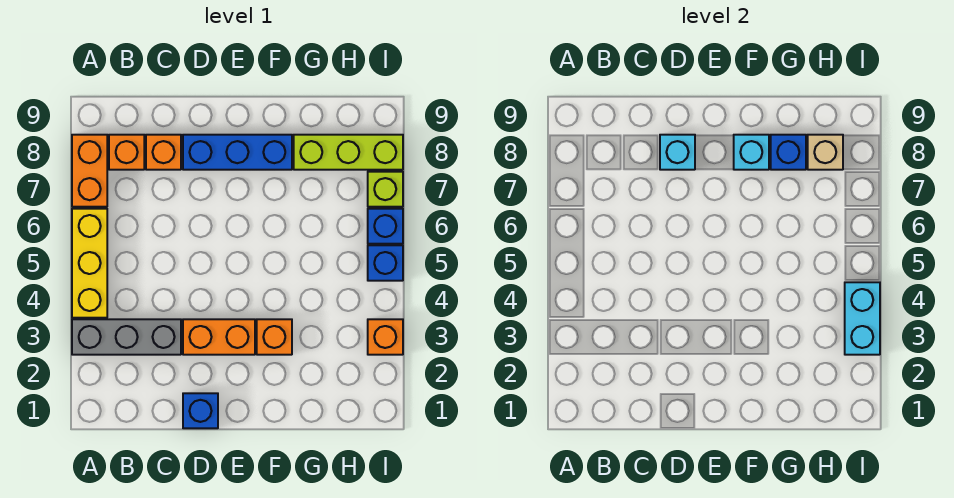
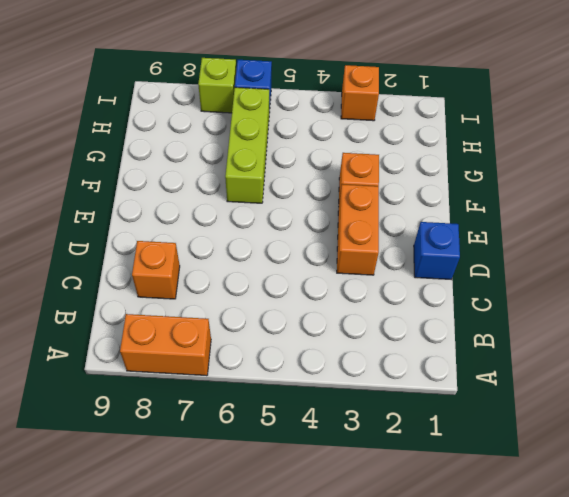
lime 1x3 brick [225,87,269,203] -> lime 1x3 brick moved to [294,135,403,170]
none -> grey 1x3 brick [72,319,181,355]
none -> yellow 1x3 brick [72,209,107,318]
none -> orange 1x1 brick [109,135,144,170]

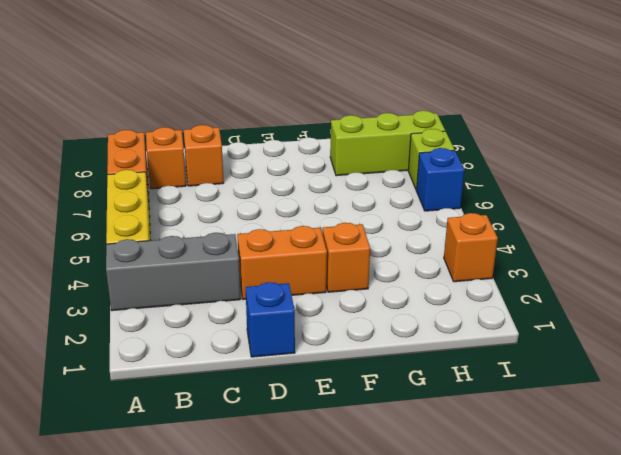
none -> blue 1x3 brick [183,135,292,170]
none -> blue 1x1 brick [368,245,403,281]
none -> cyan 1x1 brick [660,135,695,170]

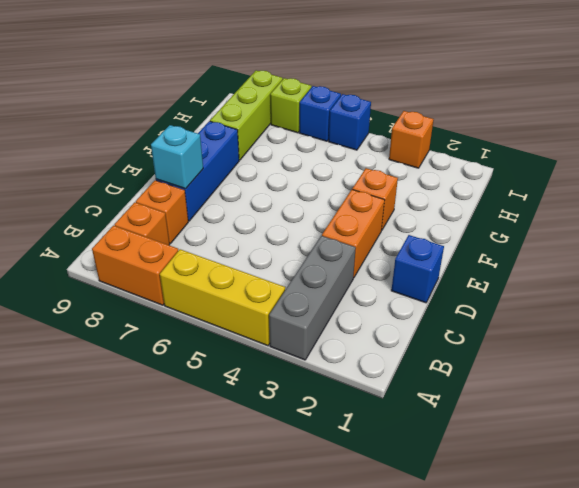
none -> cyan 1x1 brick [734,135,769,170]
none -> blue 1x1 brick [771,135,806,170]
none -> tan 1x1 brick [808,135,843,170]

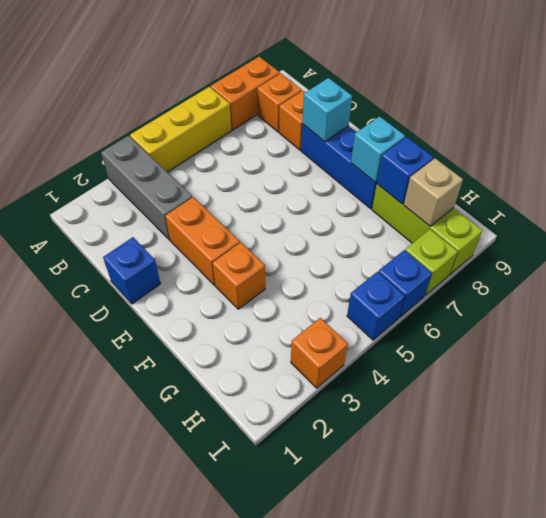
none -> cyan 1x2 brick [845,282,880,355]

